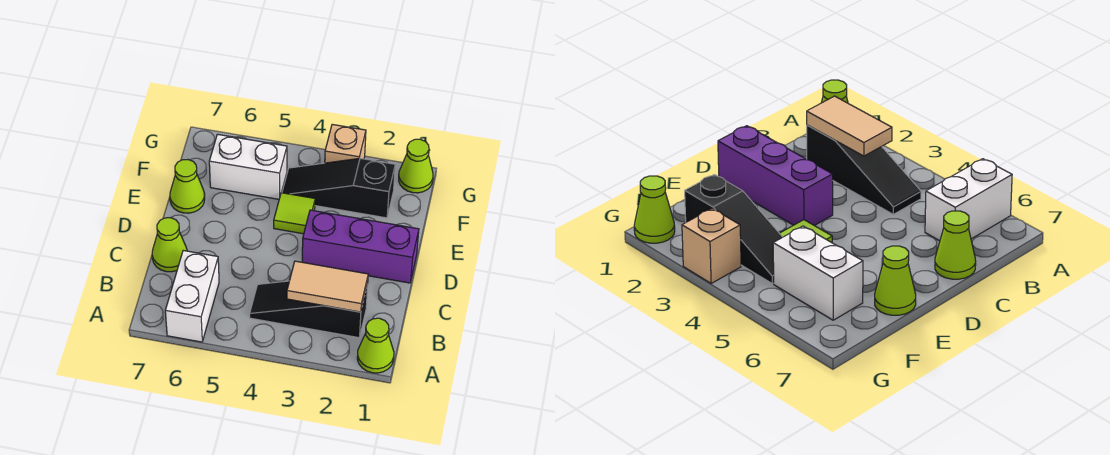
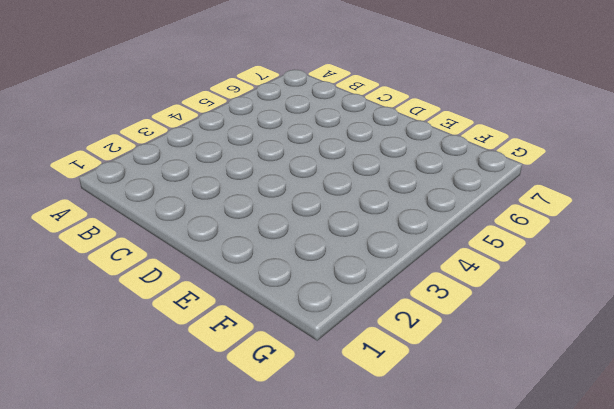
none -> lime 1x1 cone [357,318,394,373]
none -> white 1x2 brick [165,250,219,342]
none -> black 1x3 slope [250,281,368,338]

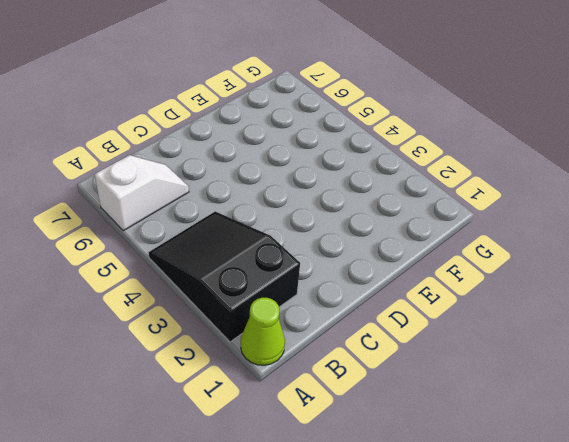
black 2x3 slope [149,211,300,342] -> black 1x3 slope [250,281,368,338]
white 1x2 slope [95,155,189,231] -> white 1x2 brick [165,250,219,342]
none -> lime 1x1 cone [152,218,187,272]
none -> purple 1x3 brick [302,210,419,283]
none -> lime 1x1 tile [274,193,315,234]

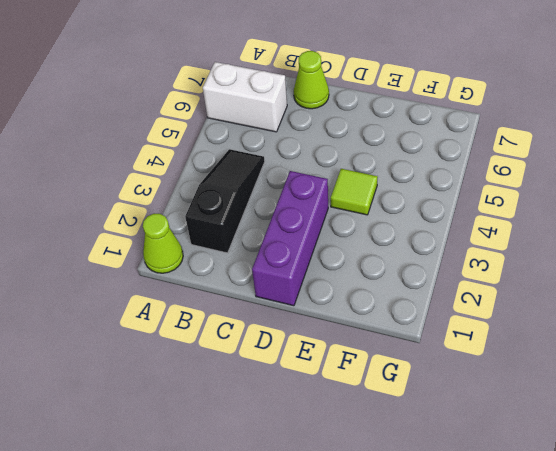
none -> lime 1x1 cone [170,160,205,213]
none -> black 1x3 slope [282,158,395,218]
none -> white 1x2 brick [209,134,287,199]

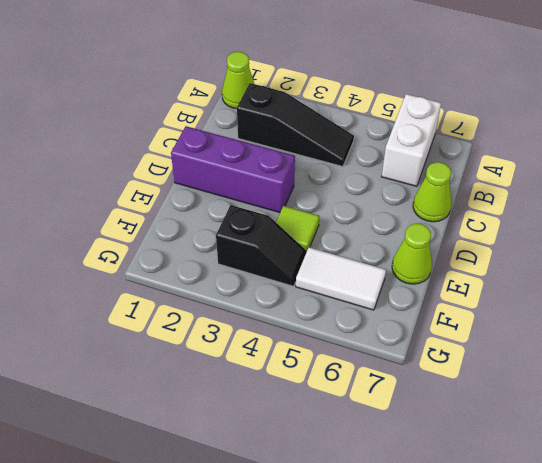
black 1x2 slope [216,205,307,286] -> black 1x3 slope [282,158,395,218]
white 1x2 tile [296,247,386,310] -> white 1x2 brick [209,134,287,199]
none -> lime 1x1 cone [399,139,433,193]
none -> tan 1x1 brick [325,124,366,163]
none -> tan 1x2 tile [287,261,368,312]

